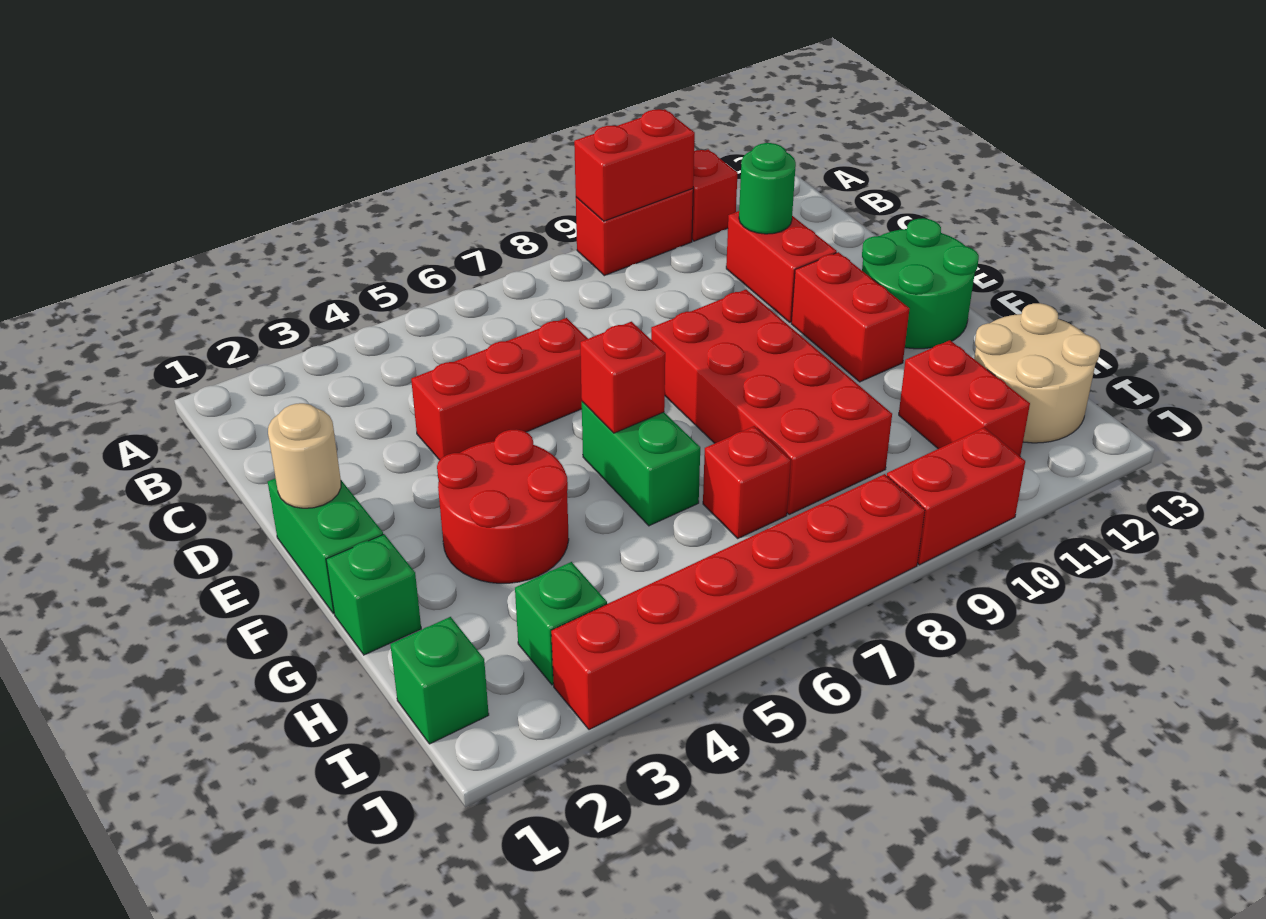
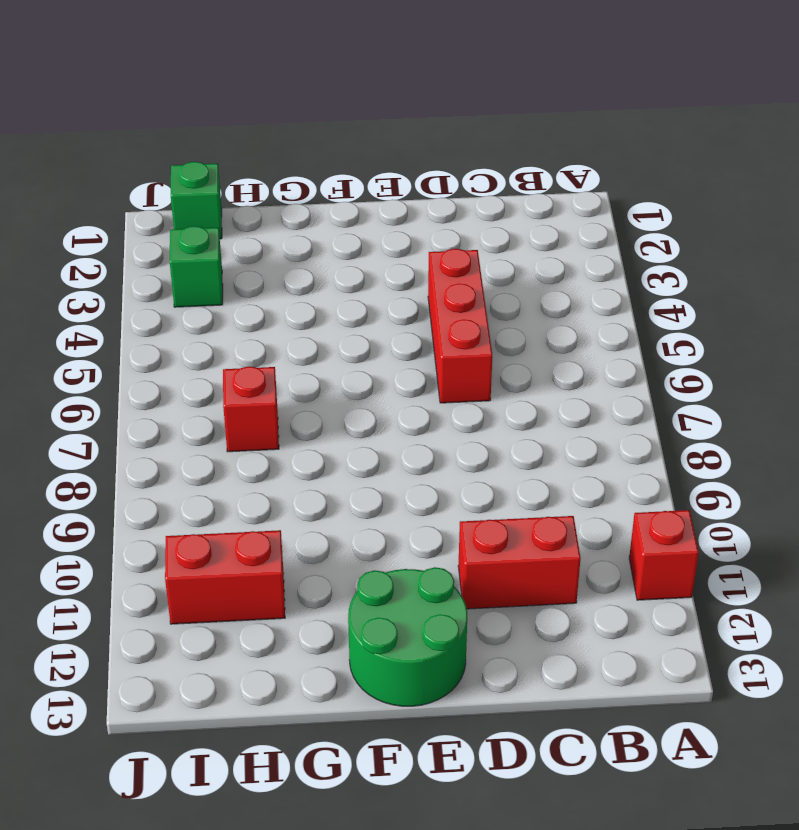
none -> red 1x2 brick [576,189,693,276]
none -> green 1x2 brick [268,478,383,613]
none -> red 2x4 brick [651,290,892,515]

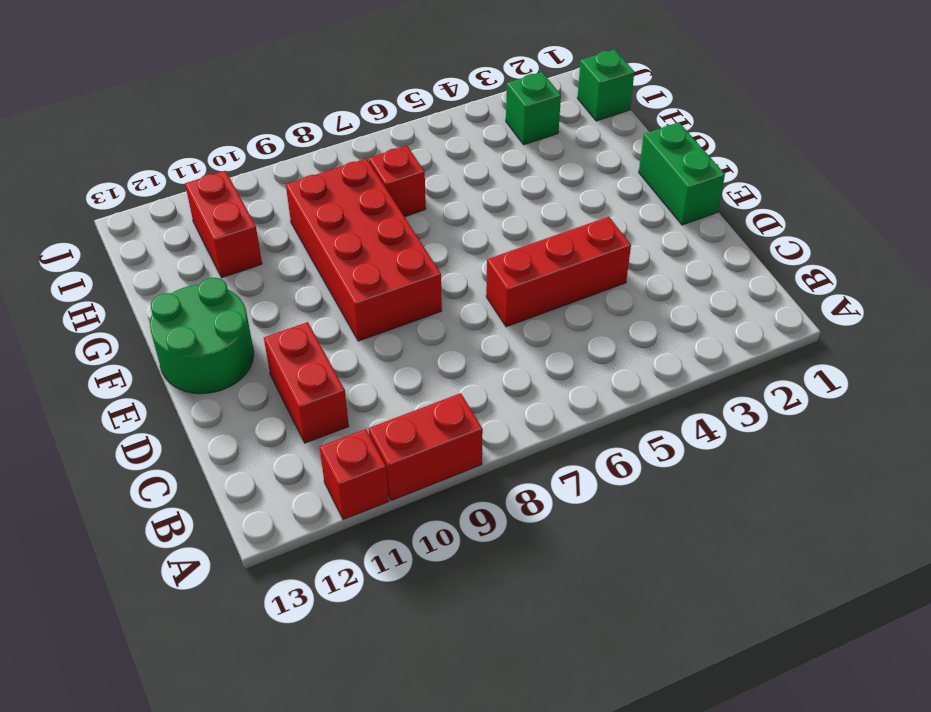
none -> red 1x2 brick [791,252,909,382]
none -> red 2x2 round brick [437,429,569,583]
none -> green 1x2 brick [582,402,700,526]

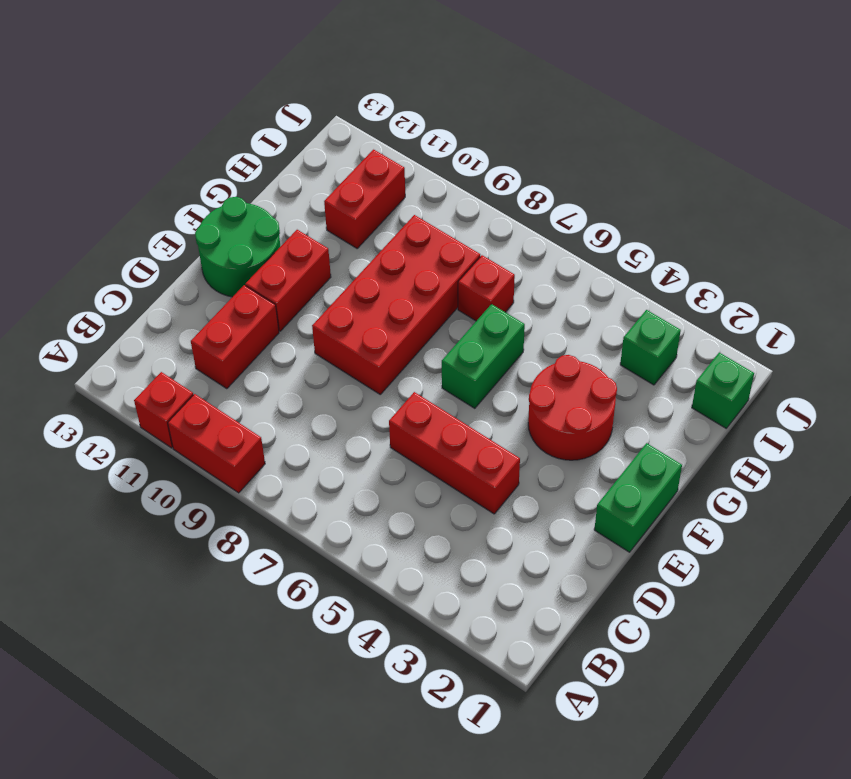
none -> green 1x1 brick [326,534,421,655]
none -> tan 2x2 round brick [974,303,1101,443]
none -> red 1x6 brick [551,474,925,730]

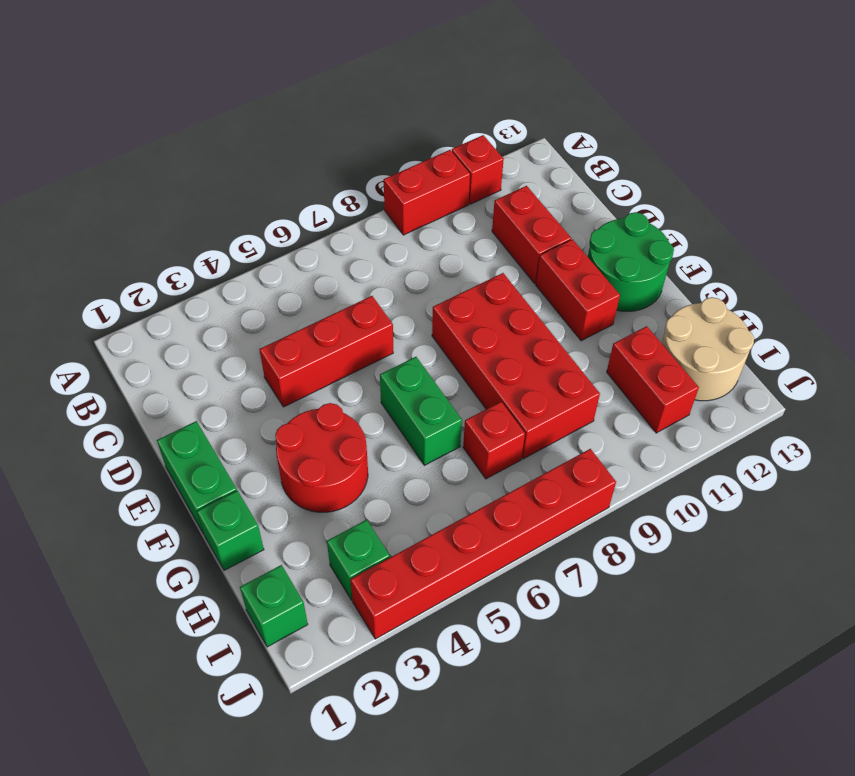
none -> red 1x2 brick [887,427,1025,565]
none -> red 1x2 brick [574,109,695,221]
none -> green 1x1 round brick [739,143,796,234]

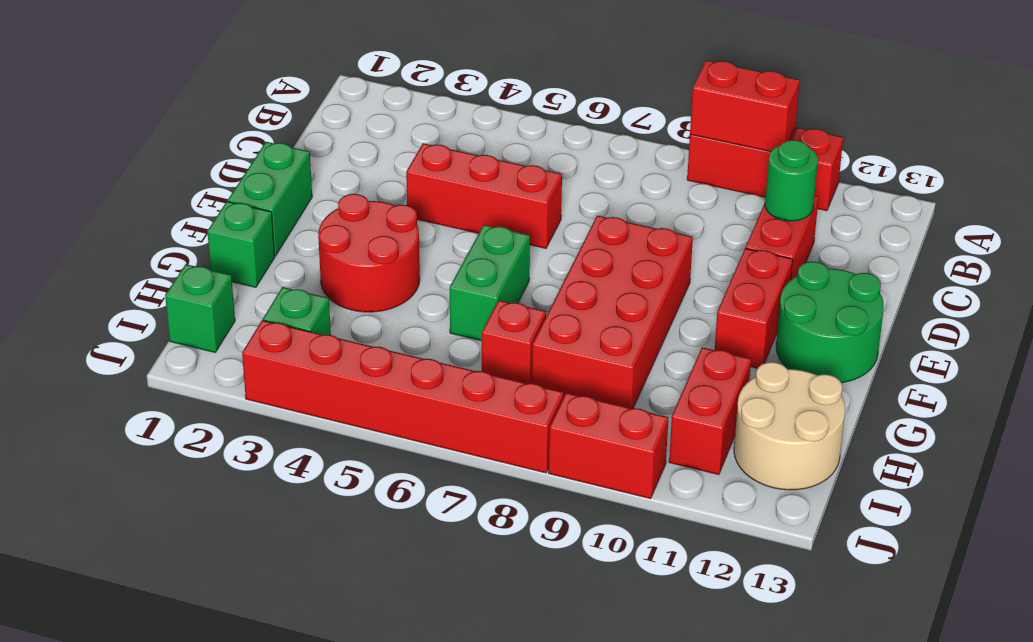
none -> tan 1x1 round brick [268,403,341,508]
none -> red 1x1 brick [580,322,665,433]

